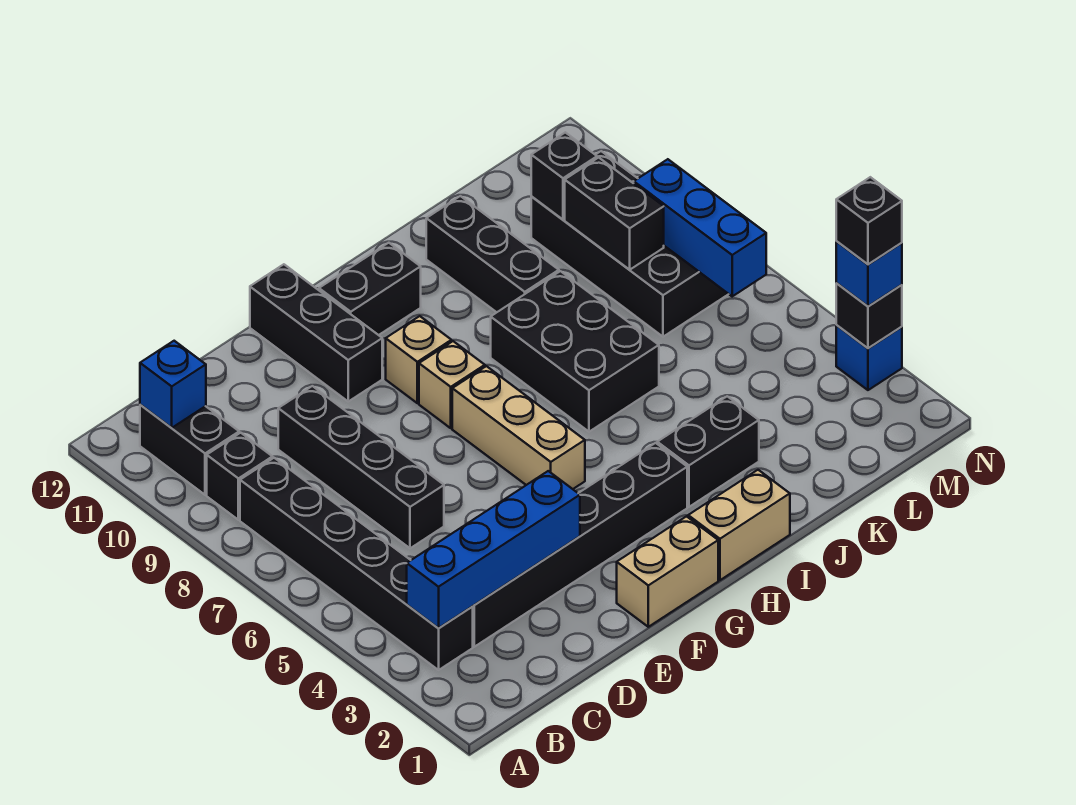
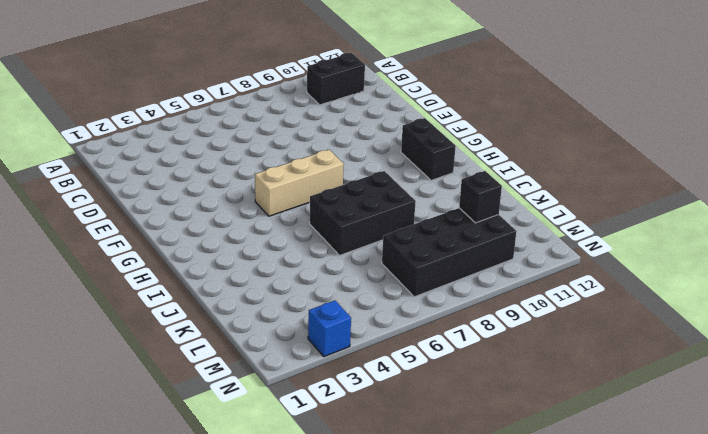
none -> black 1x6 brick [240,458,473,670]
none -> black 1x1 brick [207,433,273,520]
none -> black 1x6 brick [472,443,687,647]

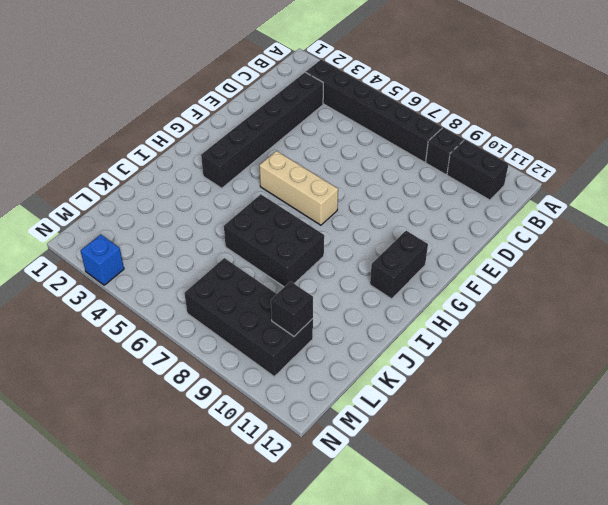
none -> black 1x4 brick [278,386,444,548]
none -> tan 1x2 brick [617,516,718,627]
none -> black 1x3 brick [250,264,382,401]

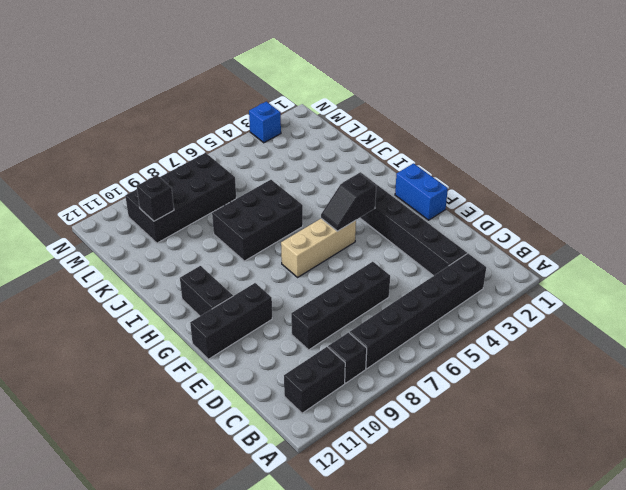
blue 1x2 brick [395,163,448,220] -> tan 1x2 brick [617,516,718,627]
black 1x2 slope [321,173,376,231] -> none
none -> tan 1x1 brick [419,341,485,428]
none -> tan 1x1 brick [386,316,451,403]
none -> tan 1x2 brick [688,470,790,580]

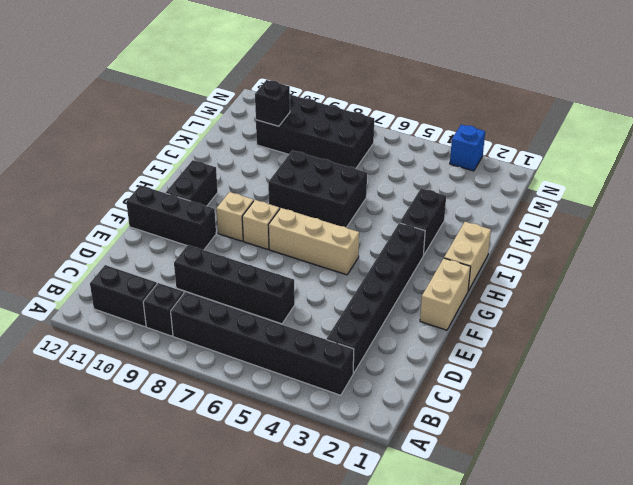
none -> black 1x3 brick [426,196,559,312]
none -> blue 1x4 brick [407,471,580,628]
none -> blue 1x1 brick [140,341,206,428]

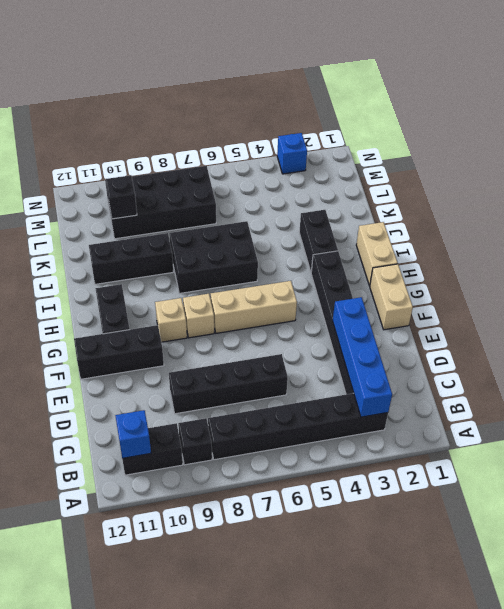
none -> black 1x2 brick [565,158,664,270]
none -> blue 1x3 brick [634,159,766,296]
none -> black 1x1 brick [836,283,902,348]

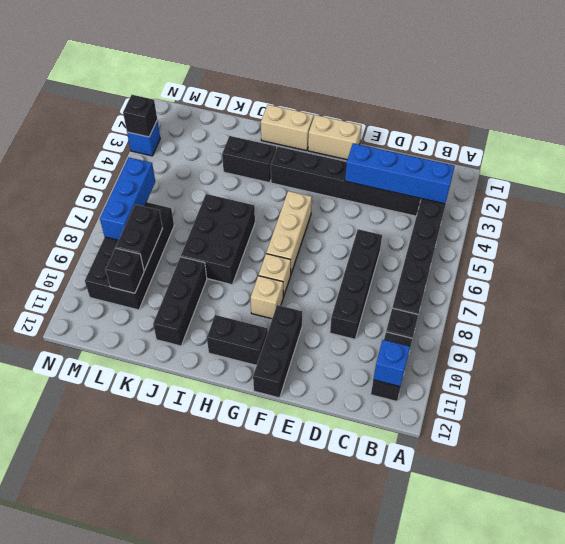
none -> blue 1x1 brick [836,241,902,306]
none -> black 1x1 brick [836,177,902,264]

